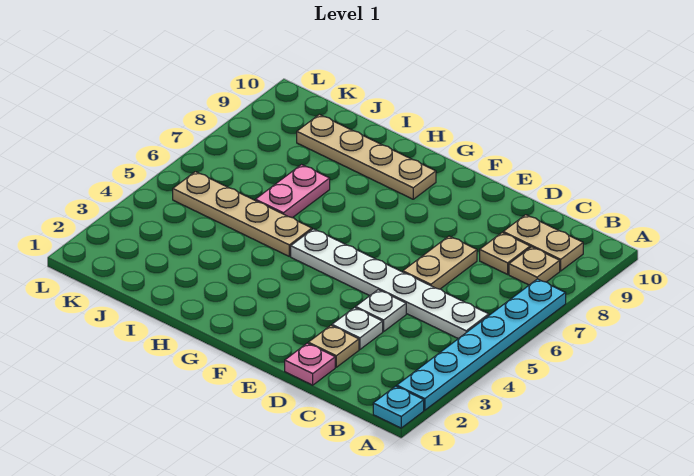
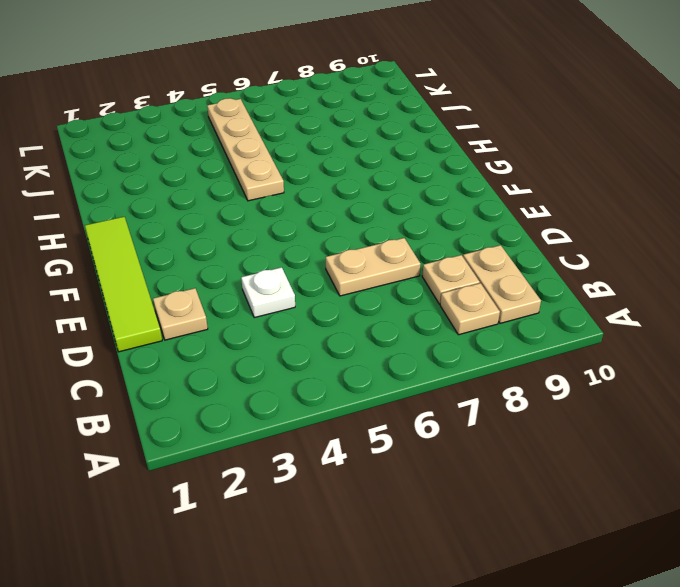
lime 1x4 tile [85,217,162,352] -> pink 1x1 plate [285,343,335,385]
none -> cyan 1x1 plate [373,386,424,428]
none -> cyan 1x6 plate [397,279,566,410]
none -> white 1x6 plate [291,229,489,339]

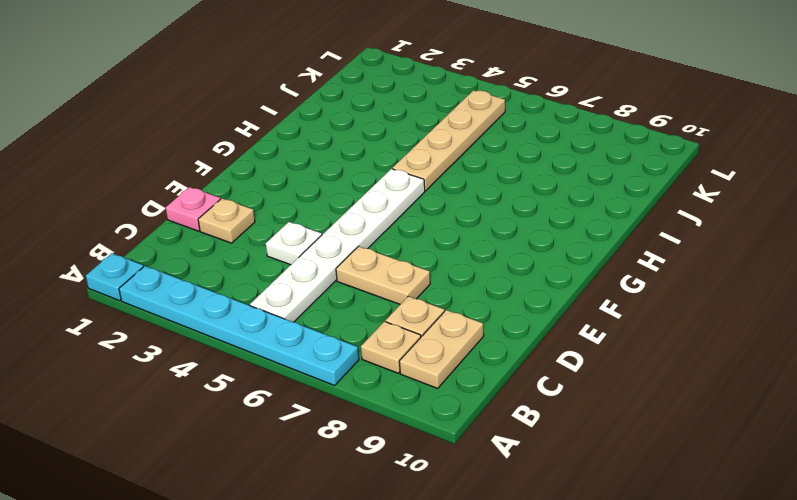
none -> white 1x1 plate [332,308,383,349]
none -> tan 1x4 plate [297,114,436,199]
none -> pink 1x2 plate [255,165,330,218]

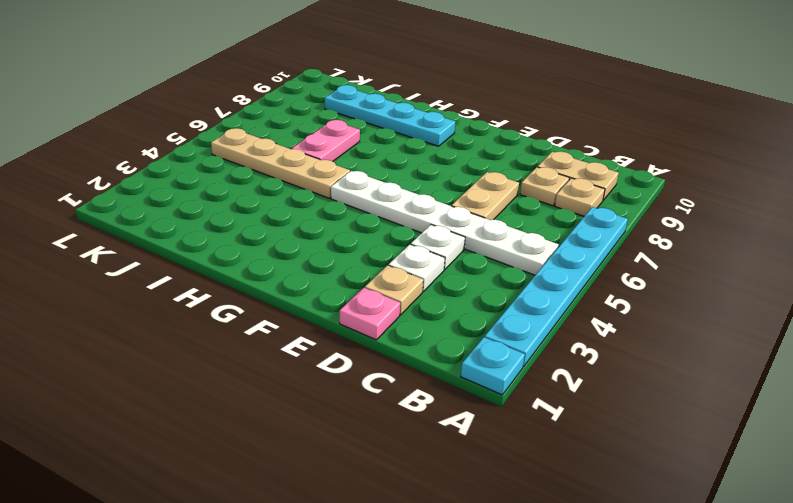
cyan 1x4 plate [325,85,455,146] -> tan 1x4 plate [297,114,436,199]

